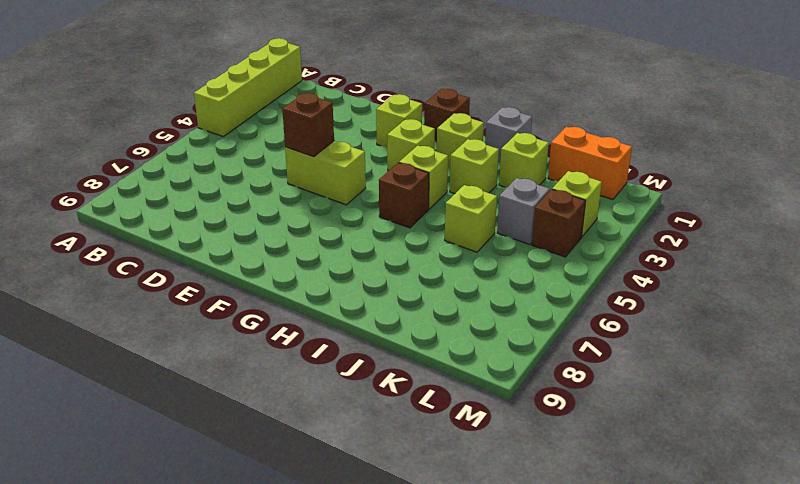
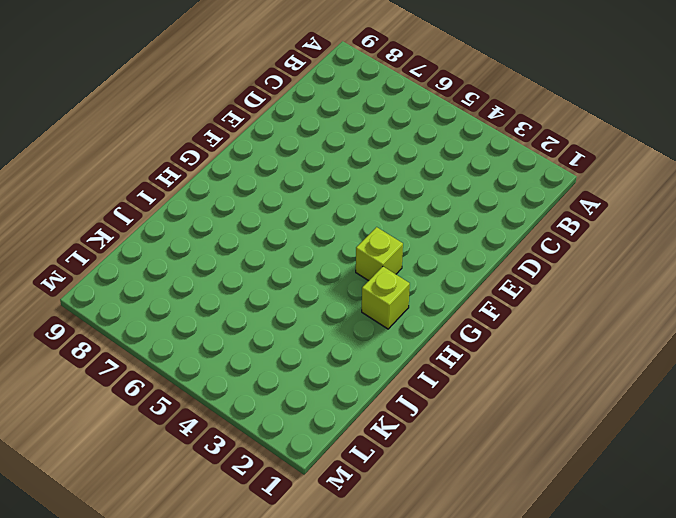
none -> lime 1x4 brick [194,38,302,136]
none -> lime 1x2 brick [285,141,366,205]
none -> lime 1x1 brick [376,94,422,147]

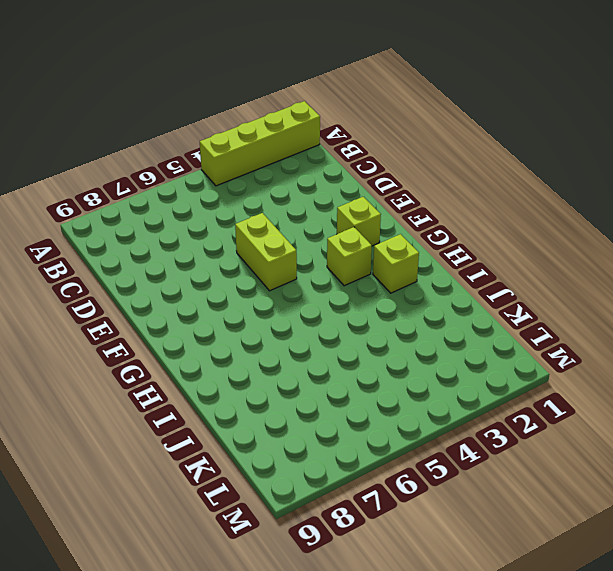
none -> brown 1x1 brick [424,89,470,142]
none -> lime 1x1 brick [399,146,448,209]
none -> brown 1x1 brick [379,163,429,228]

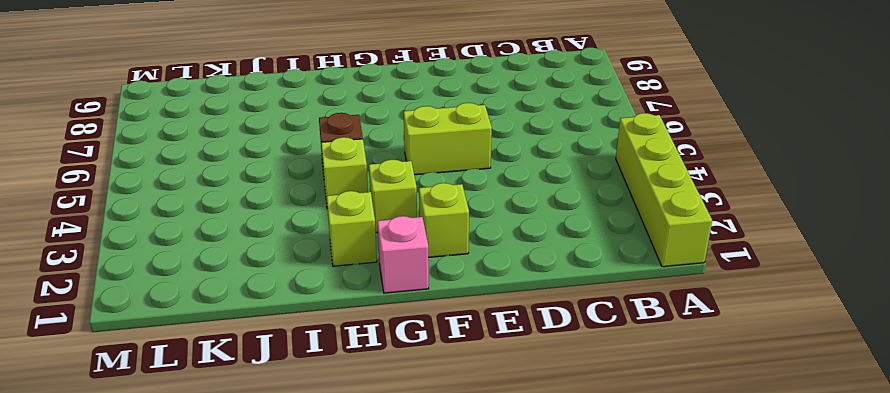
pink 1x1 brick [377,216,429,293] -> brown 1x1 brick [424,89,470,142]
none -> grey 1x1 brick [485,107,532,163]
none -> lime 1x1 brick [450,139,499,194]
none -> lime 1x1 brick [499,133,549,187]

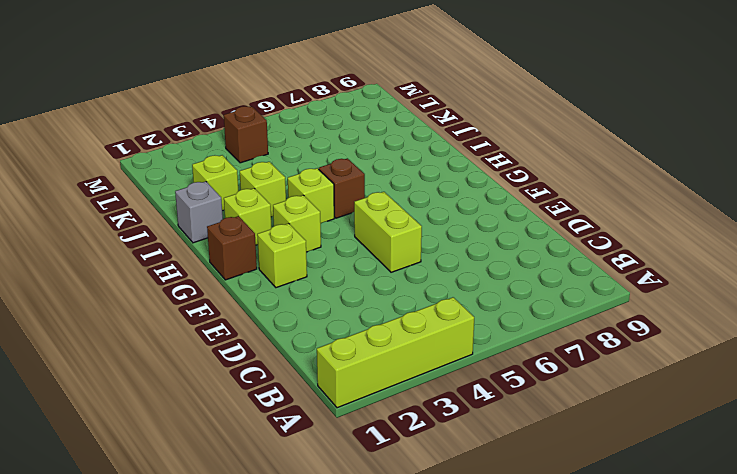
none -> lime 1x1 brick [445,185,497,252]
none -> orange 1x2 brick [548,127,632,199]
none -> grey 1x1 brick [497,178,550,245]

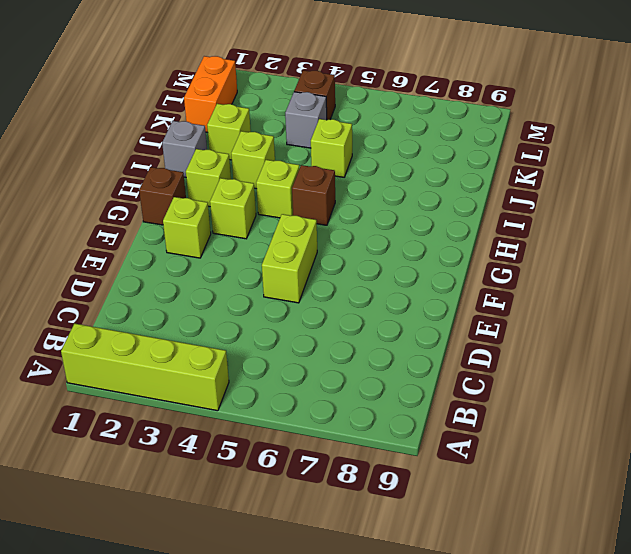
none -> lime 1x1 brick [552,171,602,237]
none -> brown 1x1 brick [282,93,334,157]

